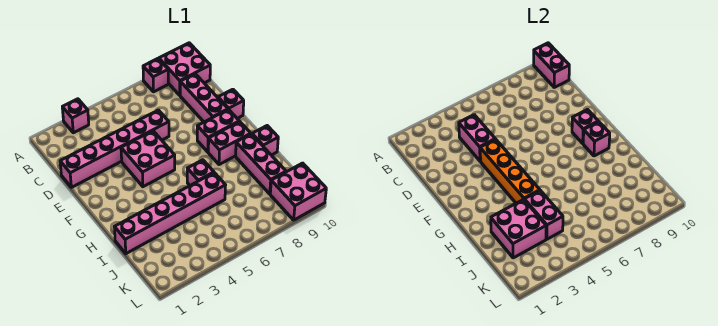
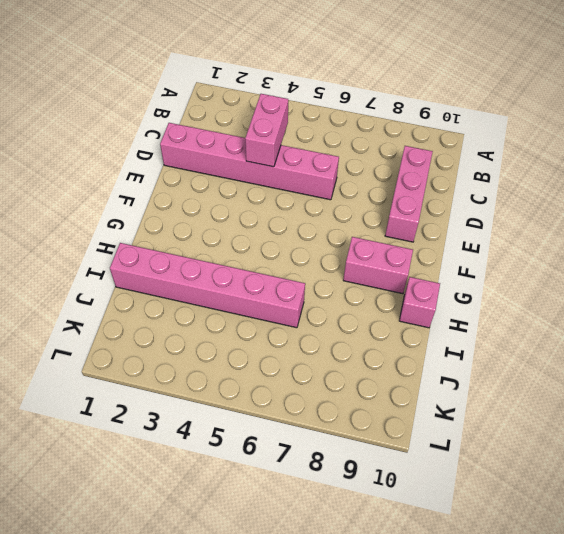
none -> pink 1x1 brick [62,99,89,133]
none -> pink 1x1 brick [143,59,168,92]
none -> pink 2x2 brick [159,43,210,95]

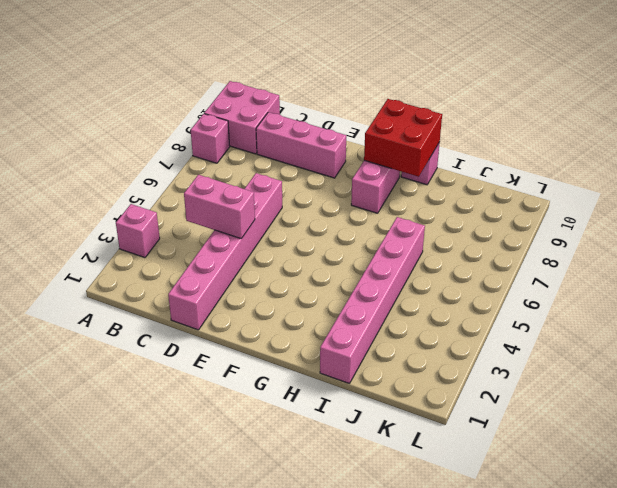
red 2x2 brick [364,99,442,177] -> pink 1x1 brick [583,122,610,156]
none -> pink 2x2 brick [121,131,175,187]
none -> pink 1x1 brick [218,89,244,118]
none -> pink 1x2 brick [197,109,239,152]

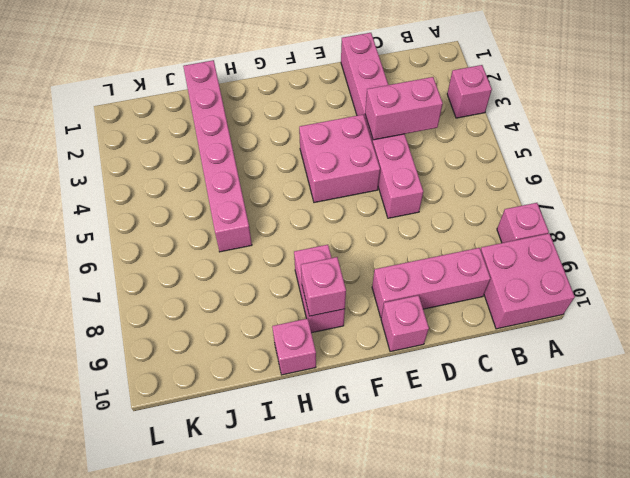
none -> pink 1x2 brick [197,109,239,152]
none -> pink 1x1 brick [187,160,214,185]
none -> pink 1x3 brick [236,134,286,194]

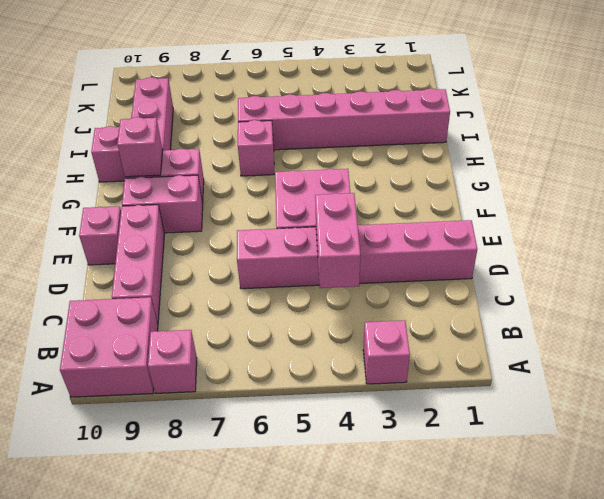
none -> pink 2x2 brick [270,163,326,220]
none -> pink 1x2 brick [534,43,569,87]
none -> orange 1x4 brick [480,139,540,203]

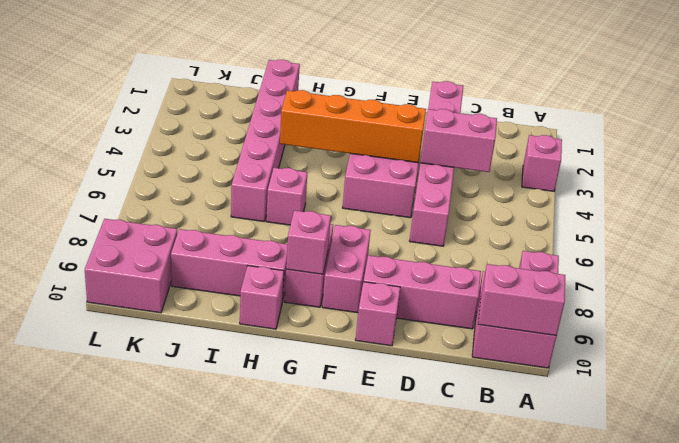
none -> pink 1x1 brick [572,109,598,143]
none -> pink 2x2 brick [491,199,546,258]
none -> pink 1x2 brick [525,190,563,239]

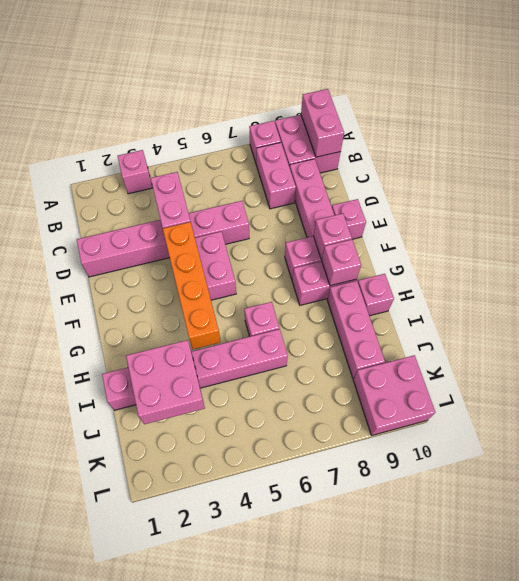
pink 1x2 brick [256,143,296,209] -> pink 1x2 brick moved to [525,190,563,239]

